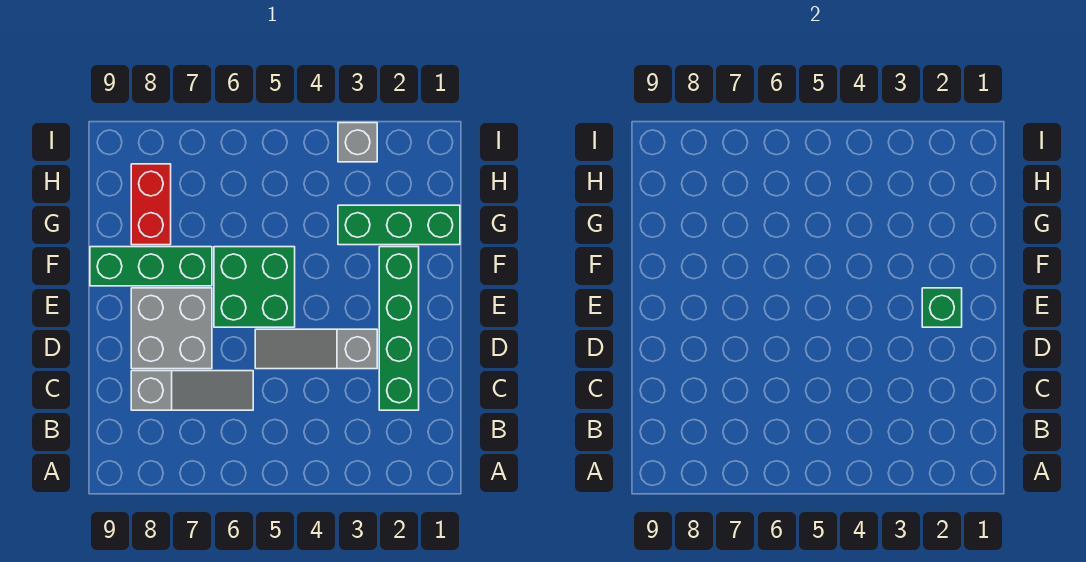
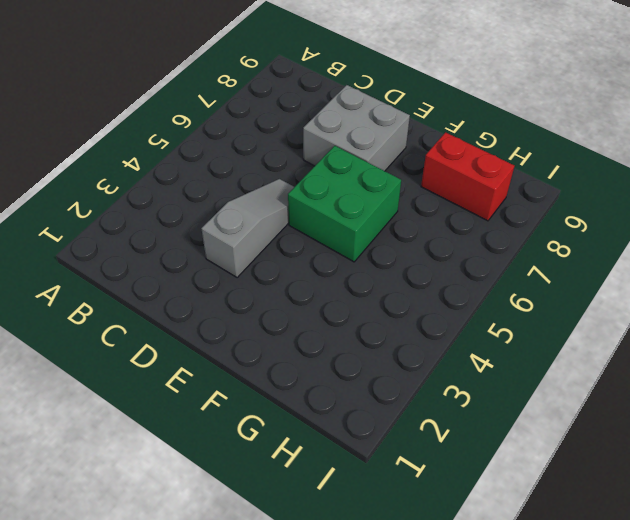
none -> green 1x4 brick [379,247,419,410]
none -> grey 1x3 slope [131,371,253,410]

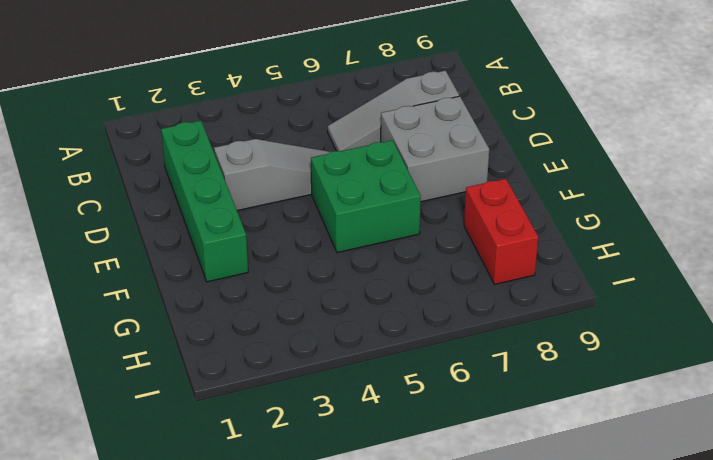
none -> green 1x3 brick [90,247,212,286]
none -> green 1x3 brick [338,205,460,245]

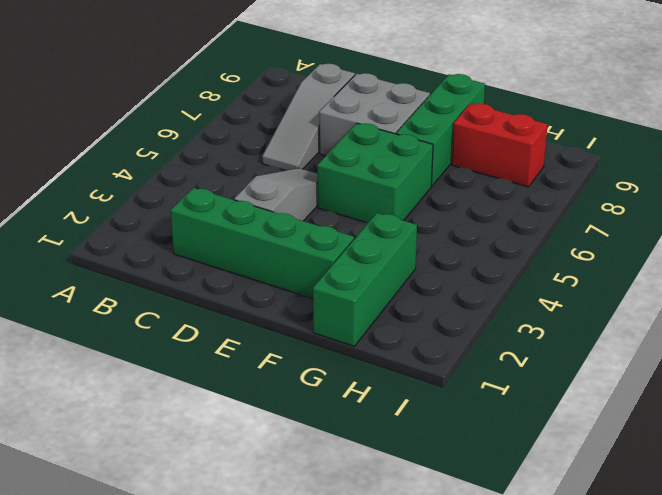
none -> grey 1x1 brick [338,123,377,162]
none -> green 1x1 brick [922,288,962,327]

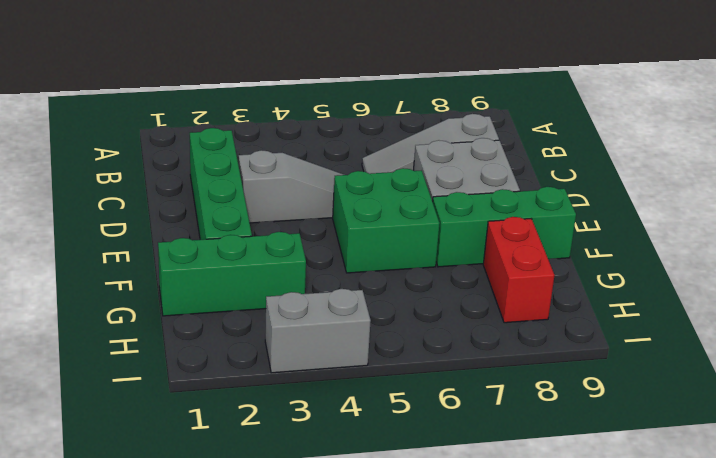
grey 1x2 brick [265,289,371,373] -> grey 1x1 brick [338,123,377,162]
none -> green 1x1 brick [922,288,962,327]

